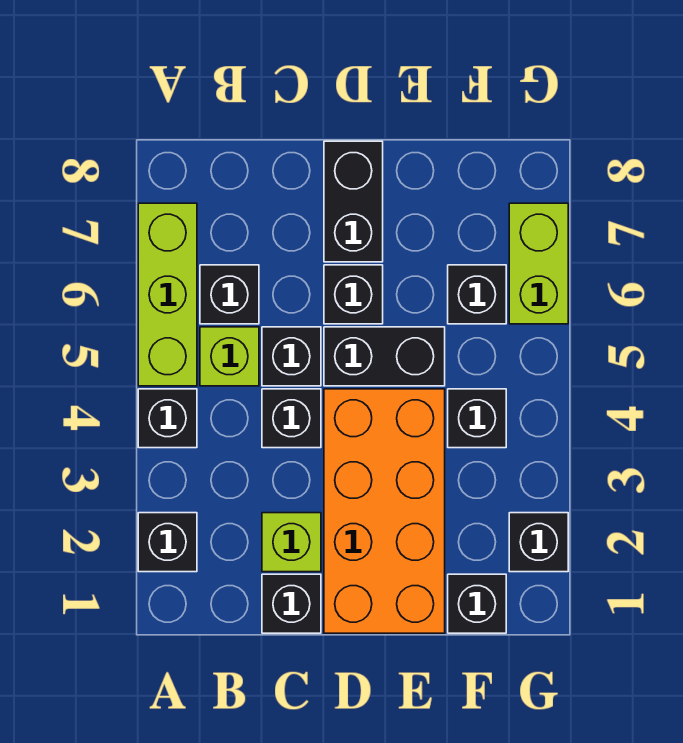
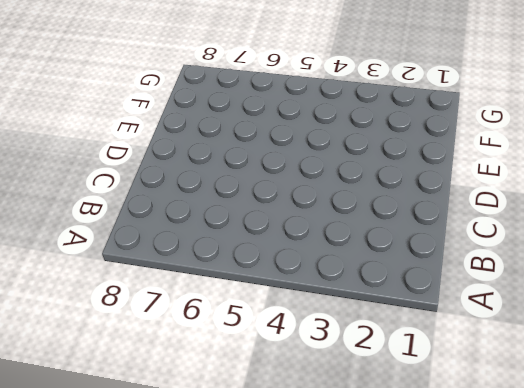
none -> black 1x1 brick [138,513,197,572]
none -> black 1x1 brick [138,389,197,448]
none -> lime 1x3 brick [138,203,197,386]

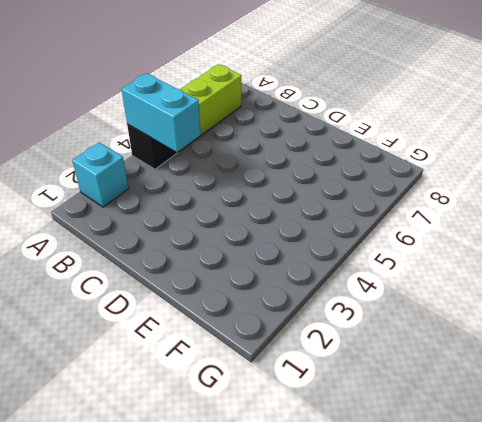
cyan 1x1 brick [72,143,129,207] -> black 1x1 brick [138,513,197,572]
cyan 1x2 brick [121,73,201,152] -> none
none -> lime 1x1 brick [200,327,259,386]
none -> black 1x1 brick [200,265,259,324]
none -> black 1x1 brick [262,574,321,633]

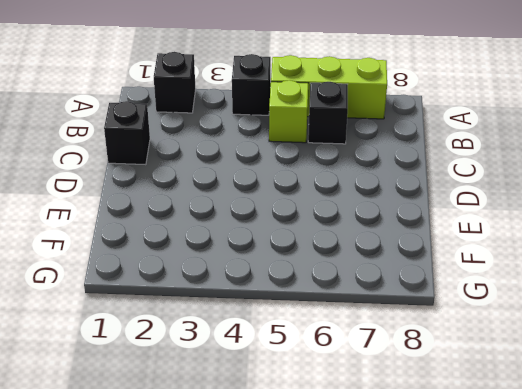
none -> lime 1x1 brick [262,513,321,572]
none -> black 1x1 brick [262,389,321,448]
none -> black 1x1 brick [262,327,321,386]

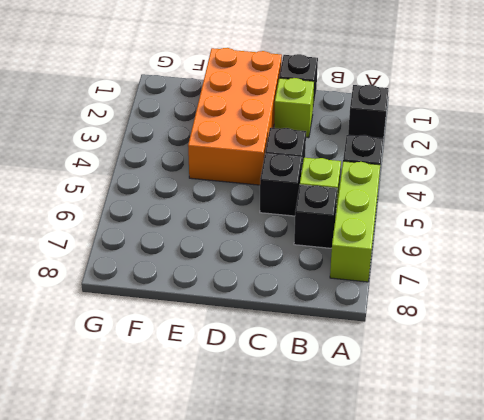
none -> black 1x2 brick [324,327,445,386]
none -> black 1x1 brick [324,265,383,324]
none -> black 1x2 brick [324,141,383,262]

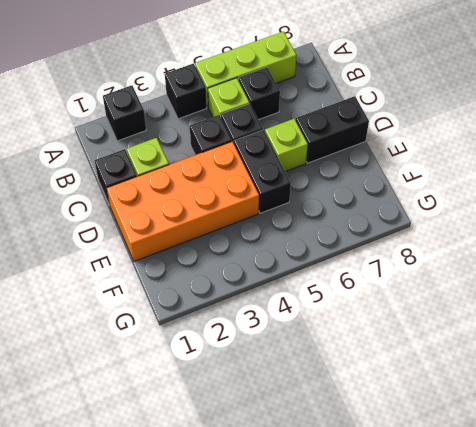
lime 1x1 brick [265,119,308,172] -> black 1x1 brick [324,265,383,324]
none -> black 1x1 brick [448,574,506,633]
none -> black 1x1 brick [448,389,506,448]
none -> black 1x1 brick [448,265,506,324]

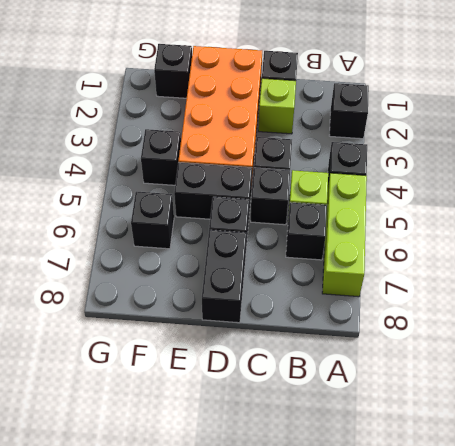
none -> black 1x1 brick [509,513,568,572]
none -> lime 1x2 brick [509,203,568,324]

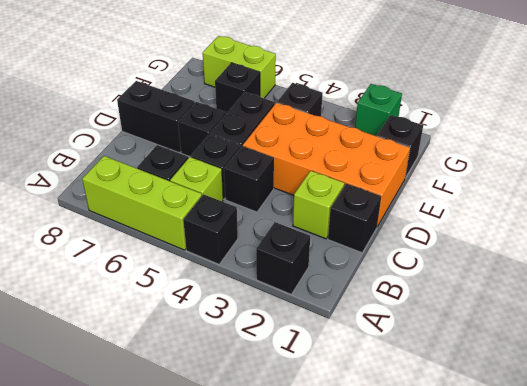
green 1x1 brick [355,84,402,136] -> black 1x1 brick [509,513,568,572]

